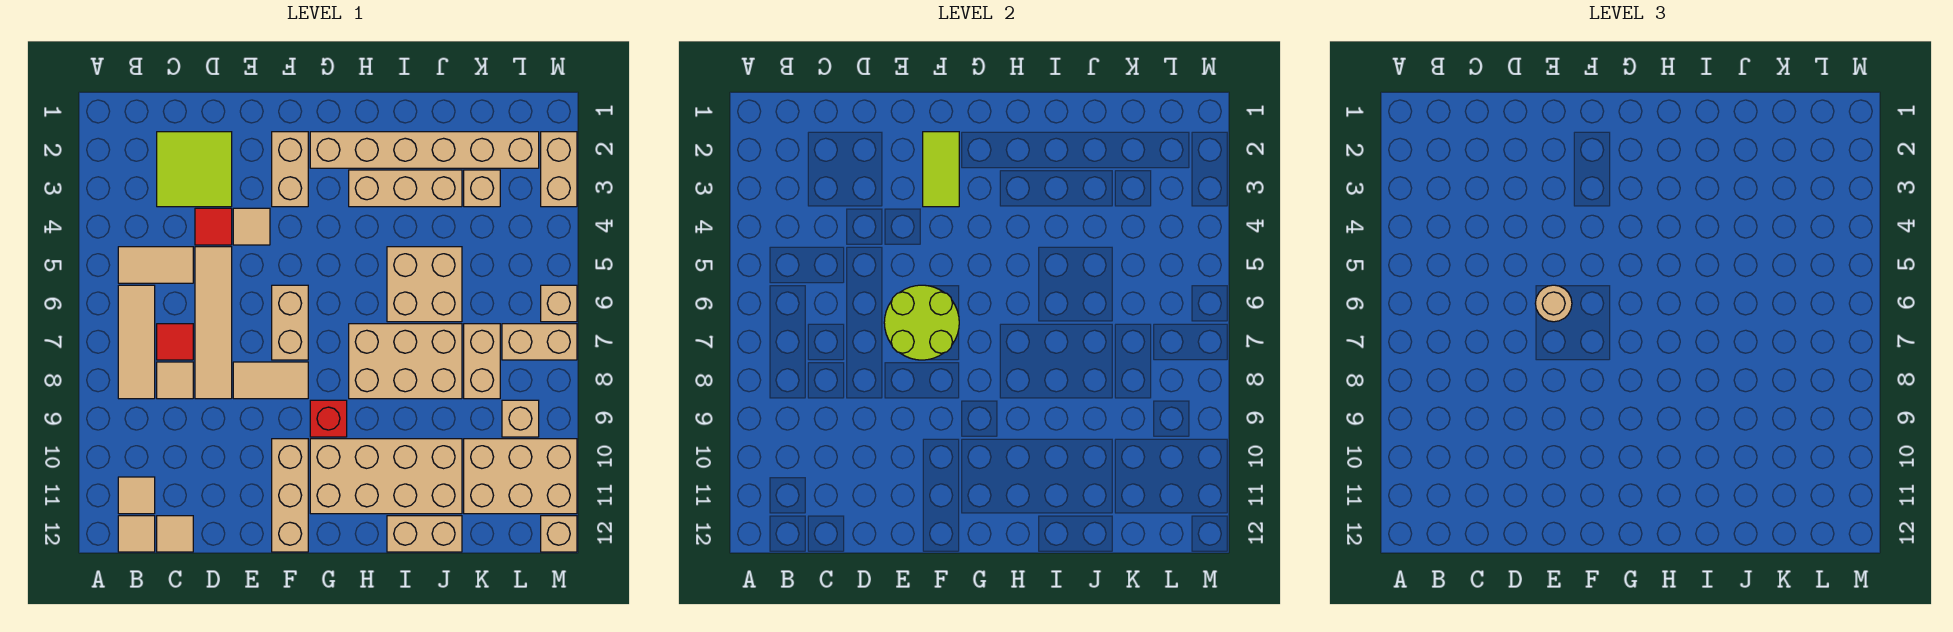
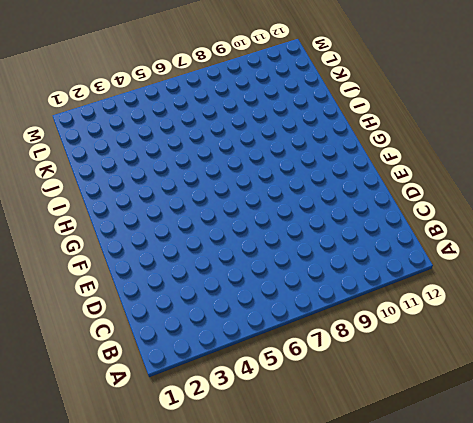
none -> tan 1x2 tile [118,247,193,283]
none -> tan 1x3 tile [118,285,155,399]
none -> tan 1x1 tile [118,477,155,514]
none -> tan 1x1 tile [118,516,155,552]

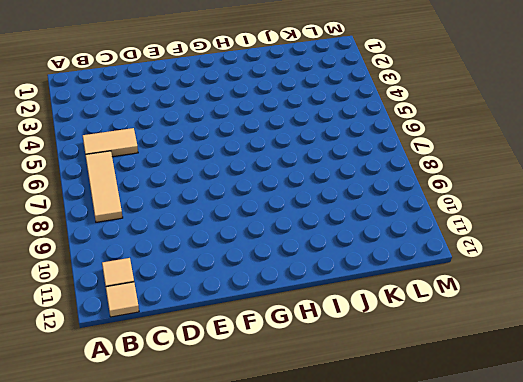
none -> lime 2x2 tile [157,132,232,207]
none -> red 1x1 tile [157,324,193,360]
none -> tan 1x1 tile [157,362,193,399]
none -> tan 1x1 tile [157,516,193,552]

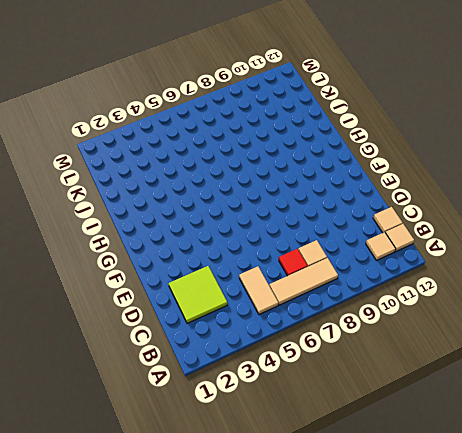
none -> red 1x1 tile [195,208,232,245]
none -> tan 1x4 tile [195,247,232,399]
none -> tan 1x1 tile [233,208,270,245]
none -> tan 1x2 tile [233,362,308,399]

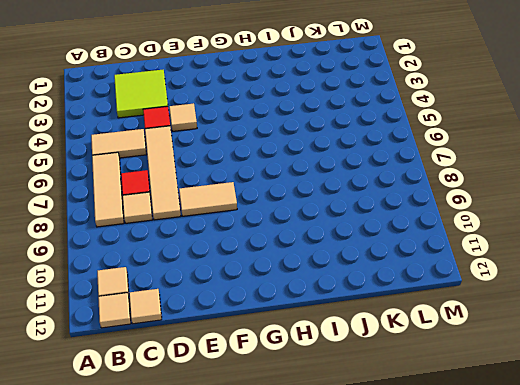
none -> tan 1x2 brick [272,132,308,207]
none -> tan 1x2 brick [272,285,308,360]
none -> tan 1x3 brick [272,439,308,552]
none -> tan 1x6 brick [310,132,539,168]

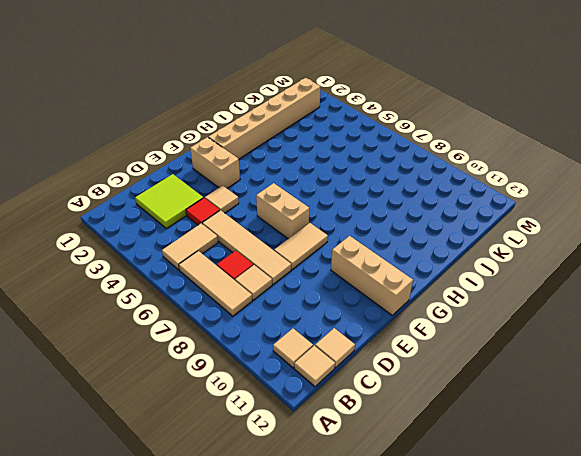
none -> red 1x1 brick [310,400,347,437]
none -> tan 2x4 brick [310,439,462,514]
none -> tan 1x3 brick [349,170,462,207]
none -> tan 2x3 brick [349,324,462,399]

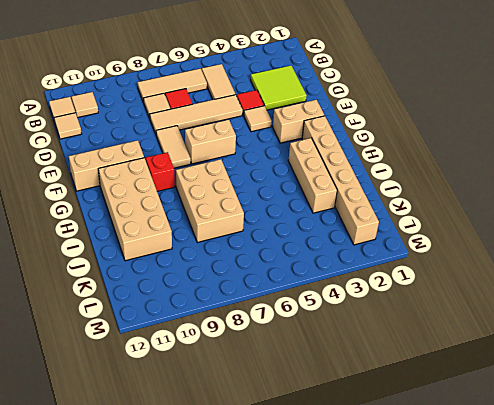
none -> tan 2x2 brick [387,247,462,322]
none -> tan 1x2 brick [387,516,462,552]
none -> tan 1x1 brick [464,170,500,207]
none -> tan 1x2 brick [464,324,500,399]

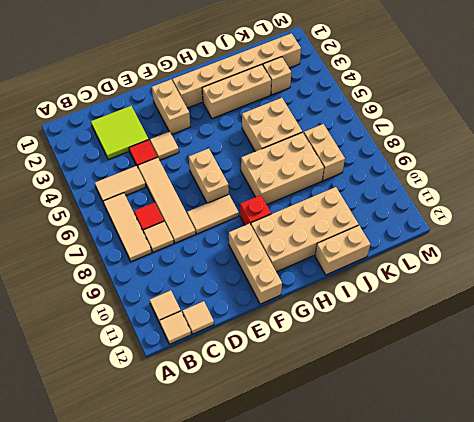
none -> tan 2x3 brick [464,439,577,514]
none -> tan 1x2 brick [502,324,577,360]
none -> tan 1x1 brick [502,400,539,437]
none -> tan 1x2 brick [541,132,577,207]

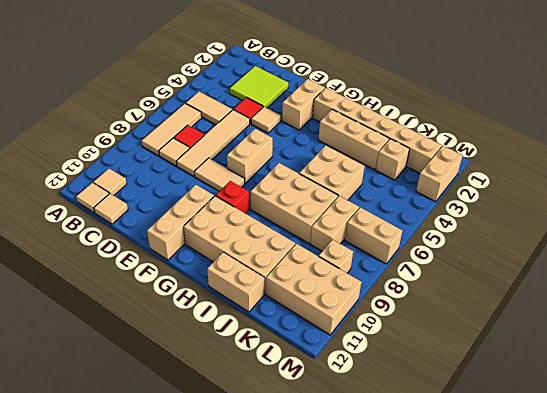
none -> tan 1x1 brick [541,285,577,322]
none -> tan 1x1 brick [541,516,577,552]
none -> lime 2x2 round brick [884,285,959,360]
none -> lime 1x2 tile [923,132,959,207]

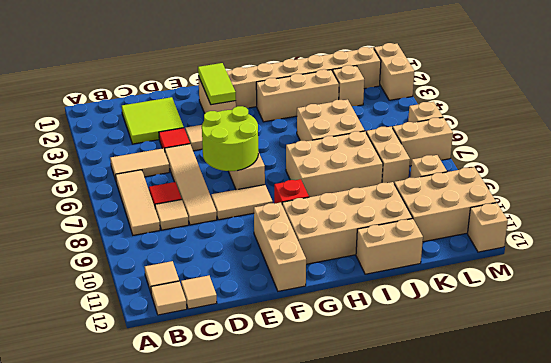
none -> tan 1x1 round brick [1535,285,1572,322]

